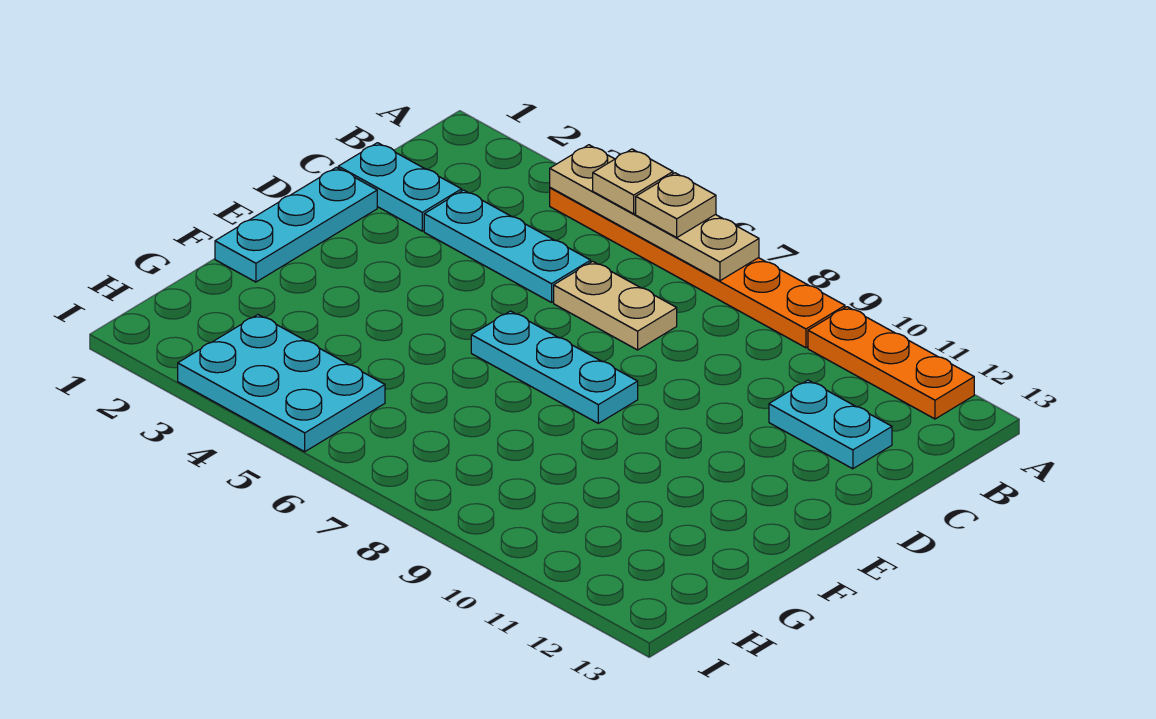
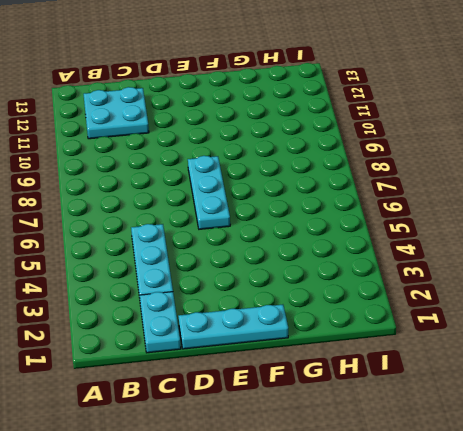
cyan 2x2 plate [84,87,149,139] -> cyan 1x2 plate [769,380,892,469]
none -> orange 1x6 plate [550,188,845,348]
none -> orange 1x3 plate [808,307,974,419]
none -> tan 1x2 plate [554,261,677,350]

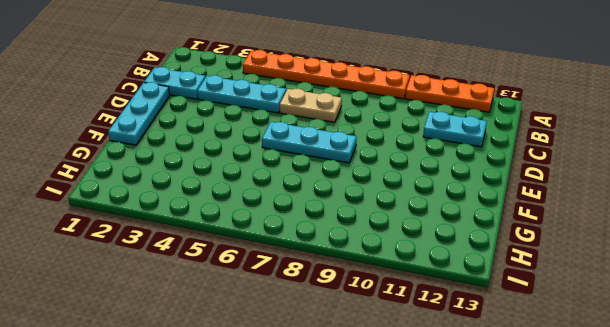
none -> cyan 2x3 plate [178,315,385,452]
none -> tan 1x4 plate [550,145,759,281]
none -> tan 1x1 plate [593,149,673,214]

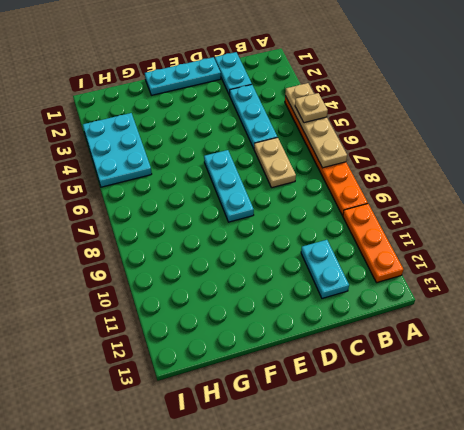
none -> tan 1x1 plate [636,173,716,237]

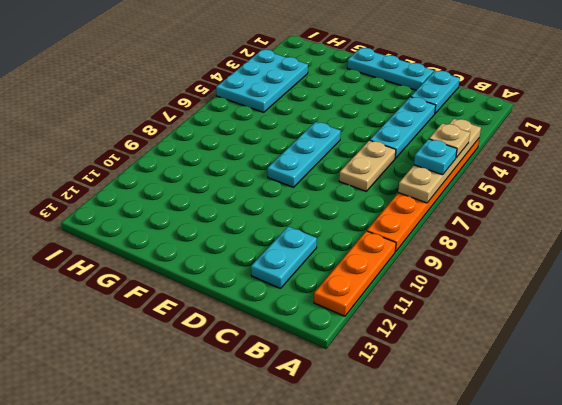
cyan 1x1 plate [414,139,457,175] -> tan 1x1 plate [636,173,716,237]

